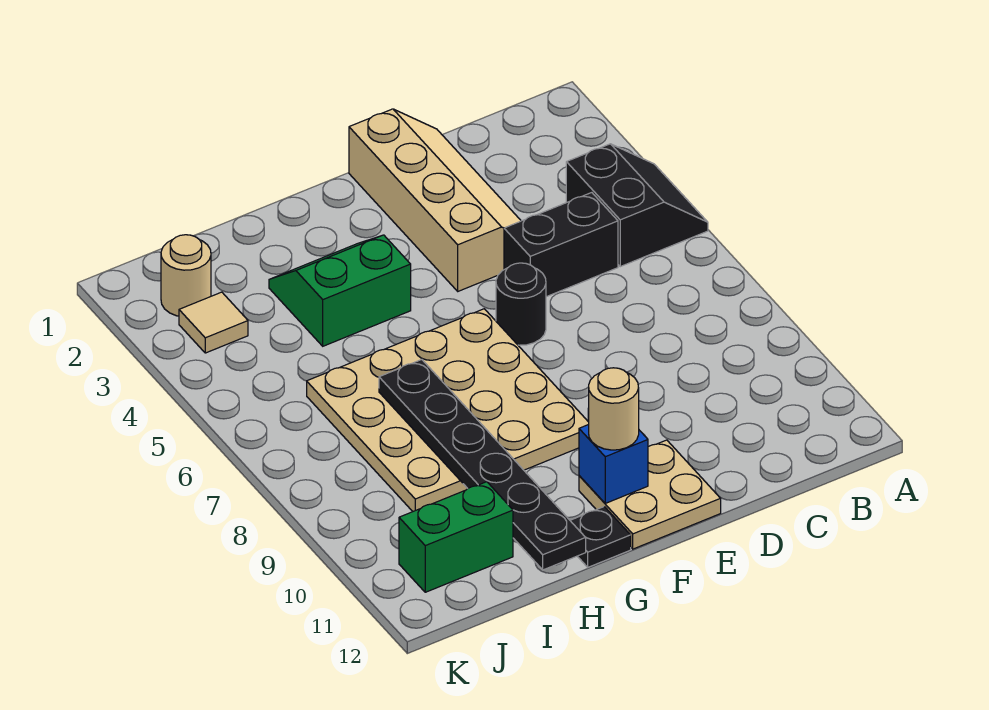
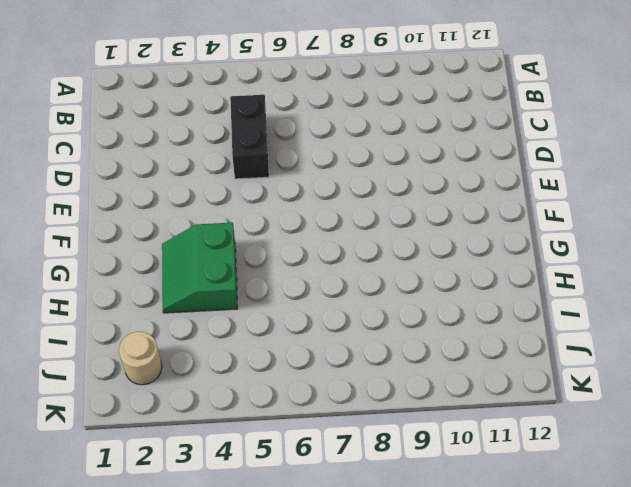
none -> black 2x2 slope [566,144,708,267]
none -> tan 2x4 slope [349,109,521,291]
none -> black 1x1 round brick [496,263,546,345]

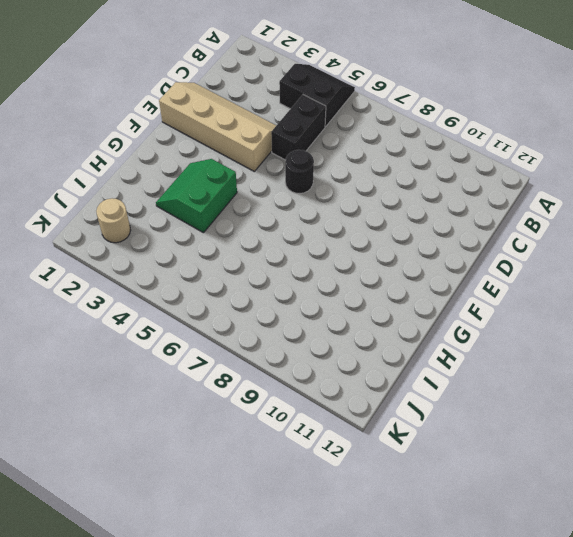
none -> tan 2x2 plate [579,440,721,549]
none -> tan 4x4 plate [307,309,589,511]
none -> black 1x1 plate [570,507,631,567]

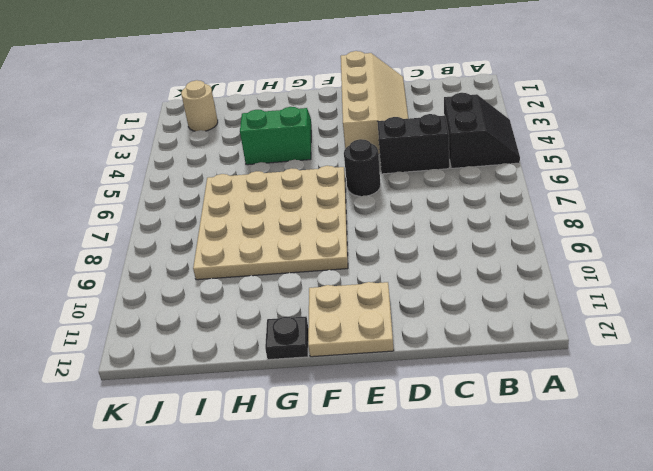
none -> green 1x2 brick [399,482,513,592]
none -> tan 1x1 tile [179,292,248,353]
none -> blue 1x1 brick [579,425,648,503]

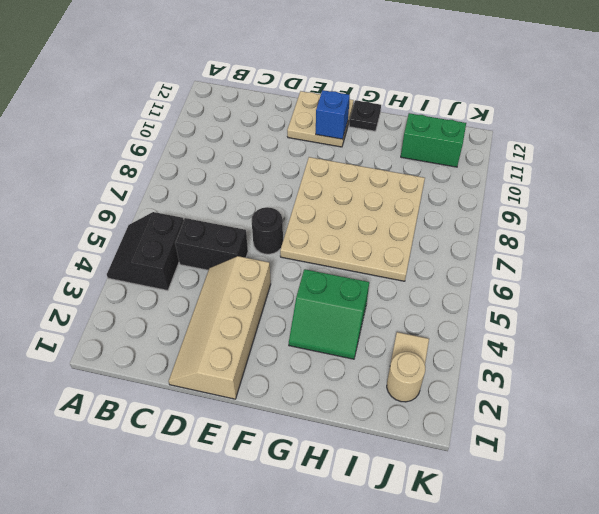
none -> black 1x6 plate [379,360,586,570]
none -> tan 1x1 round brick [589,368,639,450]

